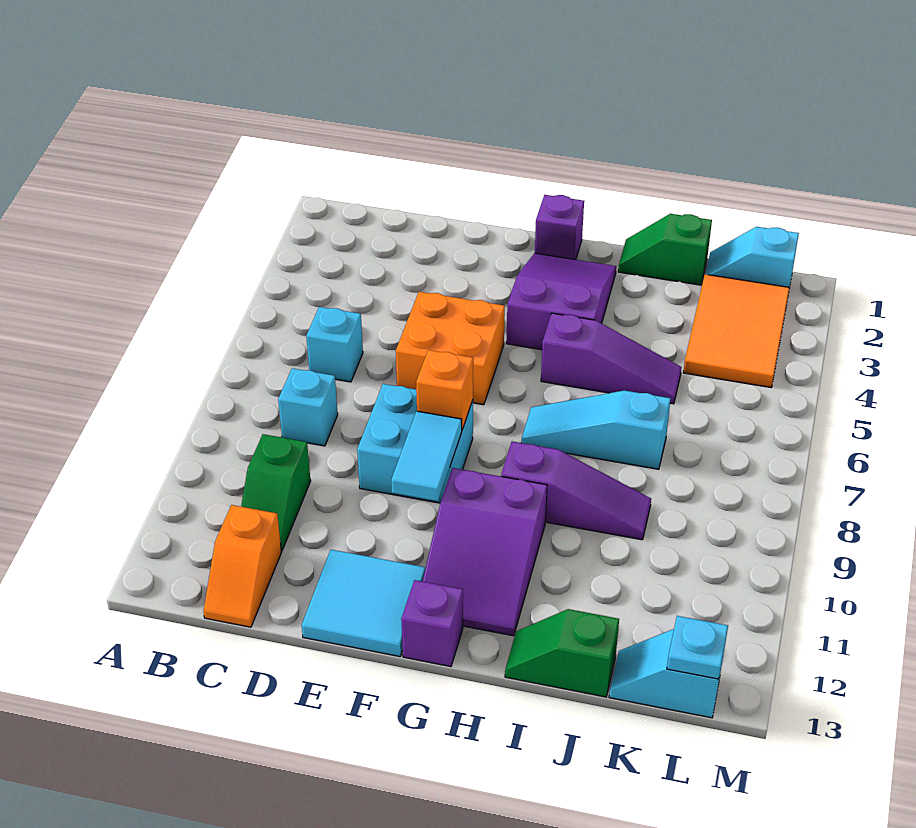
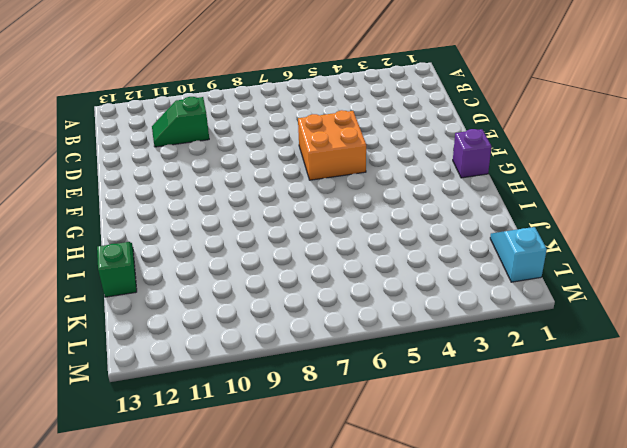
none -> cyan 1x1 brick [306,307,363,382]
none -> cyan 1x1 brick [278,368,338,446]
none -> orange 1x2 slope [203,505,281,627]

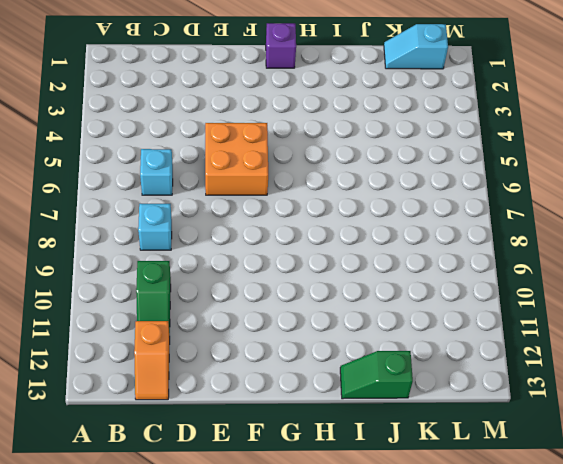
none -> cyan 2x2 brick [357,384,473,503]
none -> cyan 2x2 tile [302,550,426,657]
none -> purple 2x3 slope [506,253,616,350]

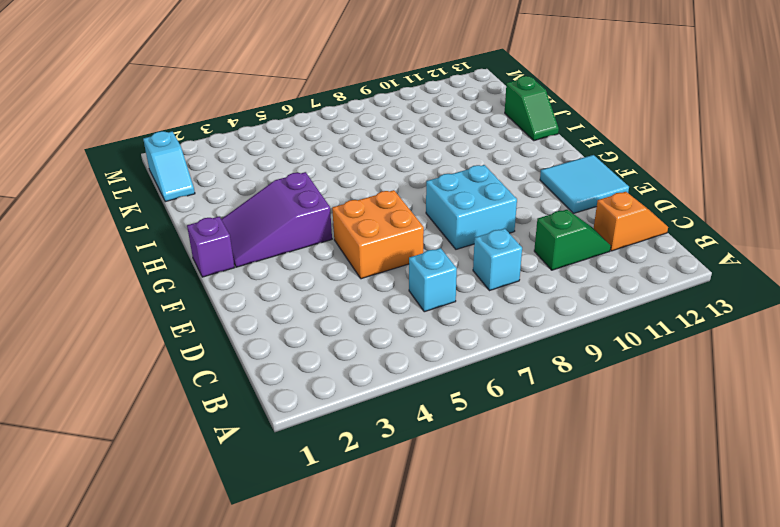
none -> purple 2x3 slope [423,468,547,636]
none -> purple 1x1 brick [401,580,463,667]
none -> purple 1x3 slope [541,313,682,404]

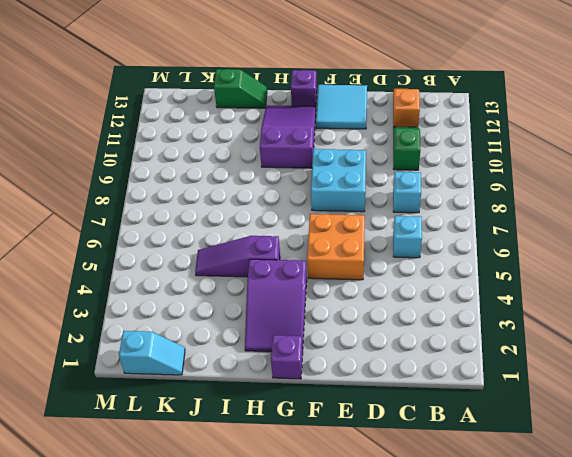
none -> cyan 1x3 slope [521,391,671,469]
none -> purple 1x3 slope [501,442,651,540]
none -> green 1x2 slope [618,214,712,285]

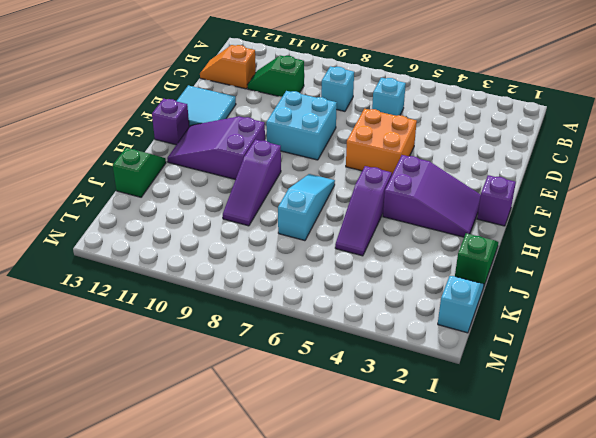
none -> orange 2x3 tile [683,274,790,387]
none -> cyan 1x2 slope [609,629,723,718]
none -> orange 1x1 brick [416,350,473,430]

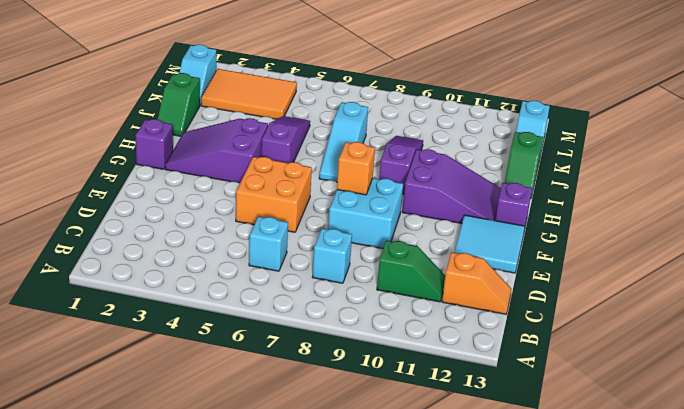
none -> cyan 1x2 tile [391,411,462,501]
none -> cyan 1x1 plate [667,616,728,679]

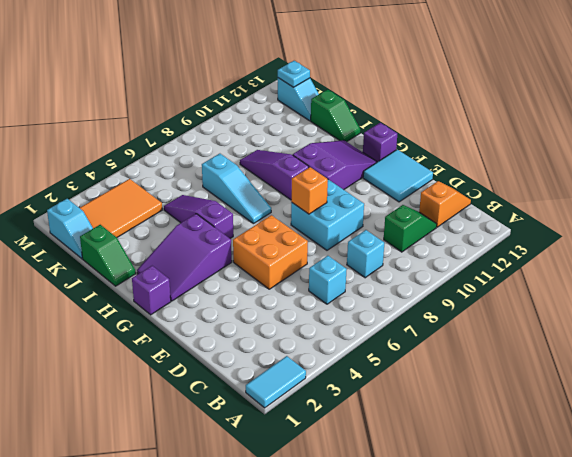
cyan 1x2 tile [246,356,306,408] -> cyan 1x2 tile moved to [391,411,462,501]

